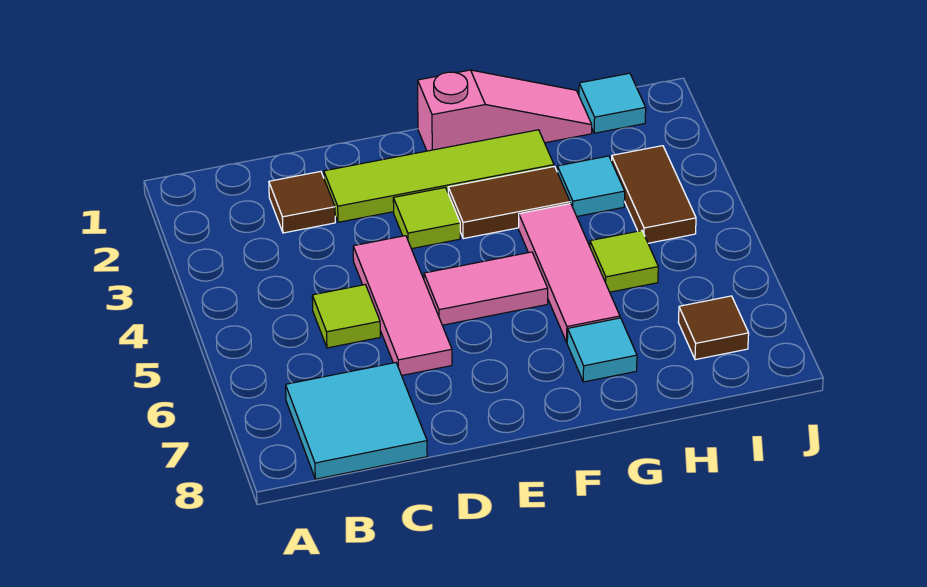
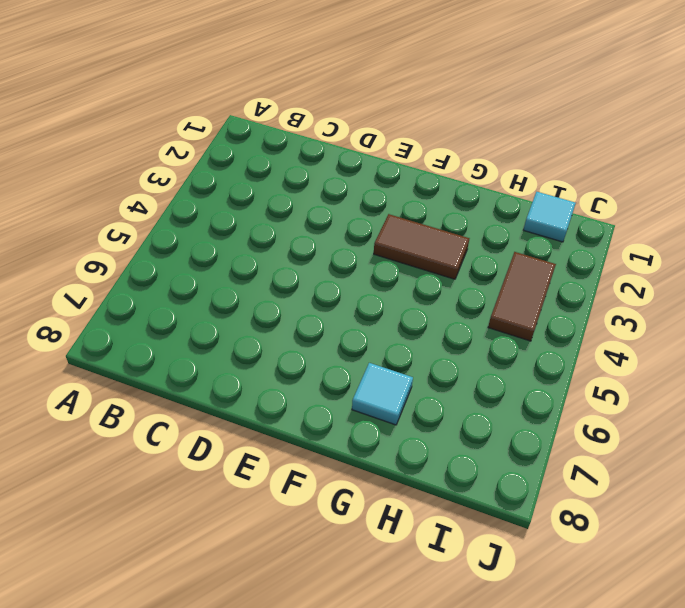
none -> cyan 2x2 tile [286,363,427,479]
none -> brown 1x1 tile [269,171,335,233]
none -> lime 1x1 tile [312,285,380,348]

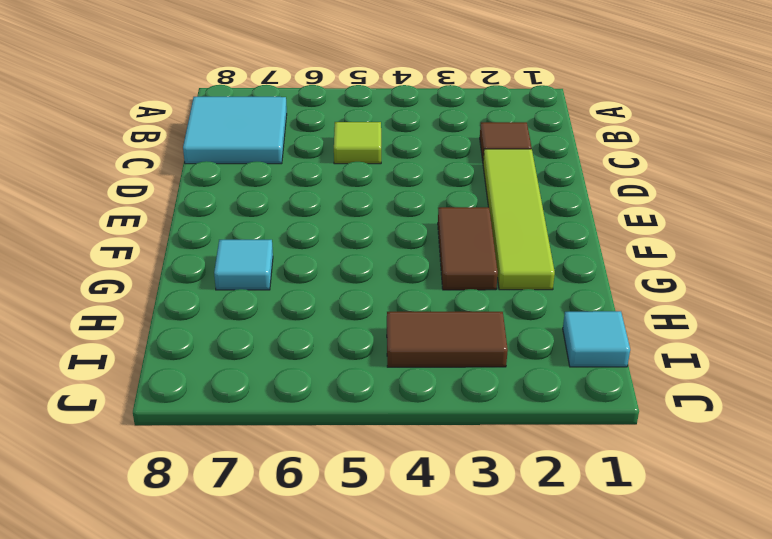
none -> pink 1x3 tile [353,236,452,375]
none -> lime 1x1 tile [393,187,460,249]
none -> pink 1x2 tile [424,252,548,325]

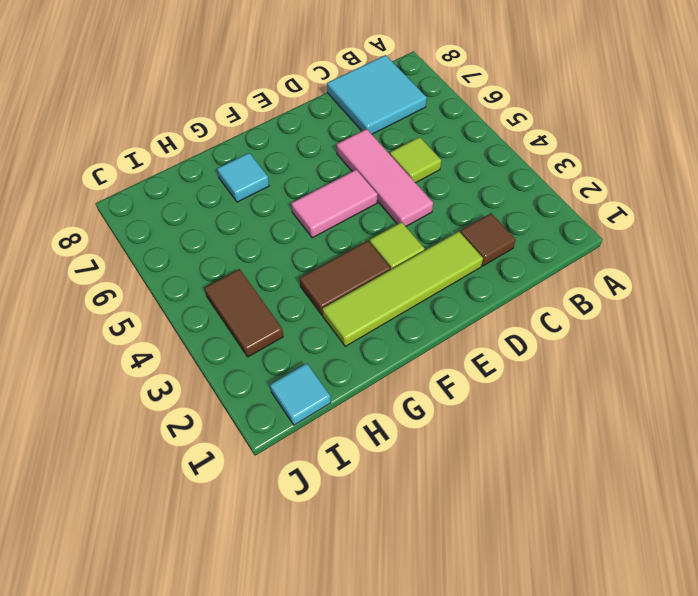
none -> pink 1x3 slope [418,70,592,151]
none -> pink 1x3 tile [519,204,620,342]
none -> cyan 1x1 tile [557,156,625,216]

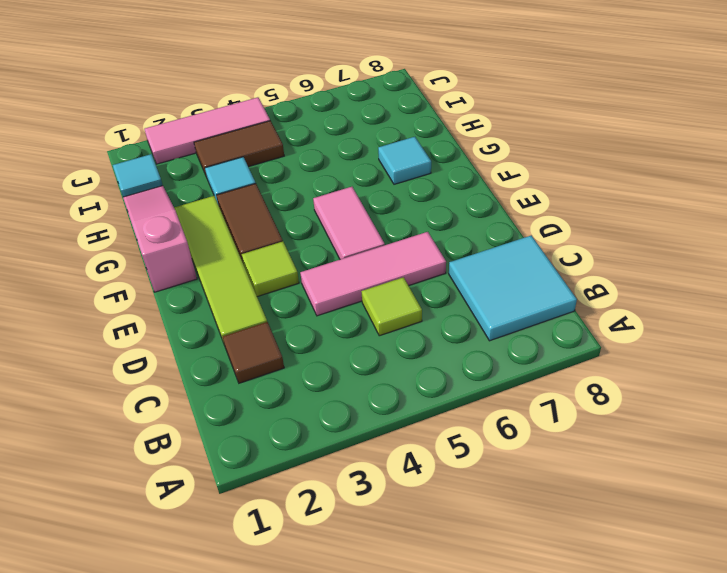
pink 1x3 tile [144,97,270,164] -> pink 1x3 tile moved to [519,204,620,342]
none -> lime 1x1 tile [590,231,658,292]
none -> brown 1x1 tile [678,296,749,360]

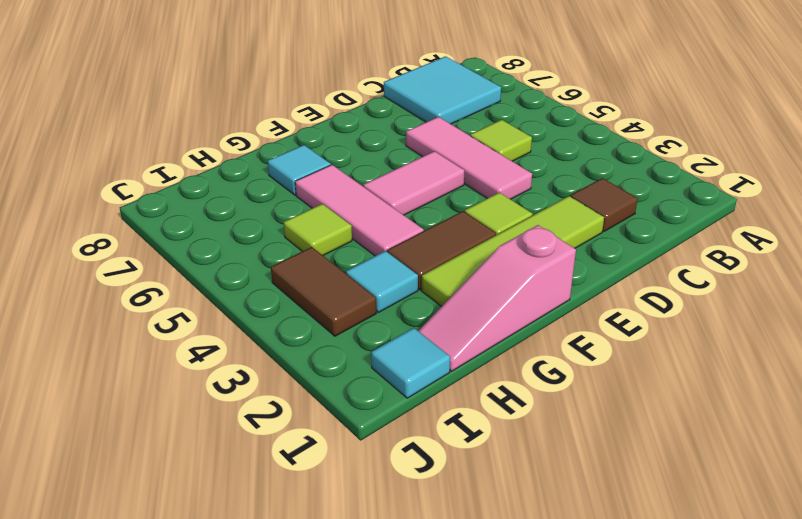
none -> brown 1x1 tile [678,296,749,360]

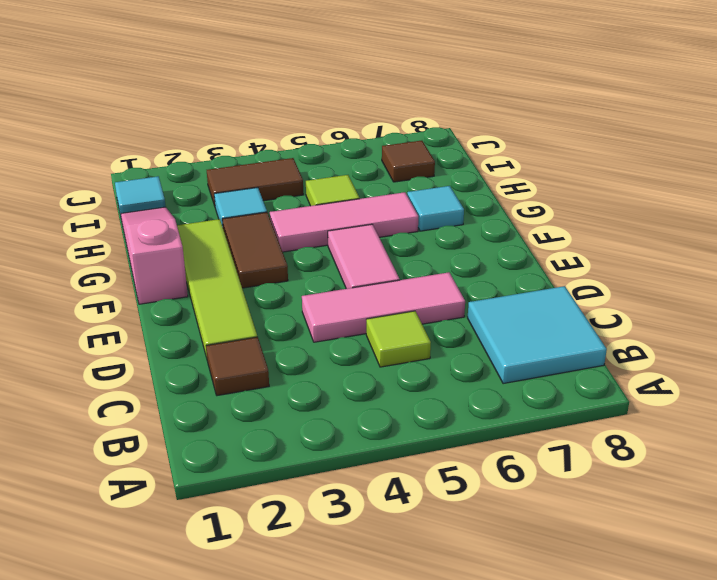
none -> lime 1x1 tile [393,187,460,249]

